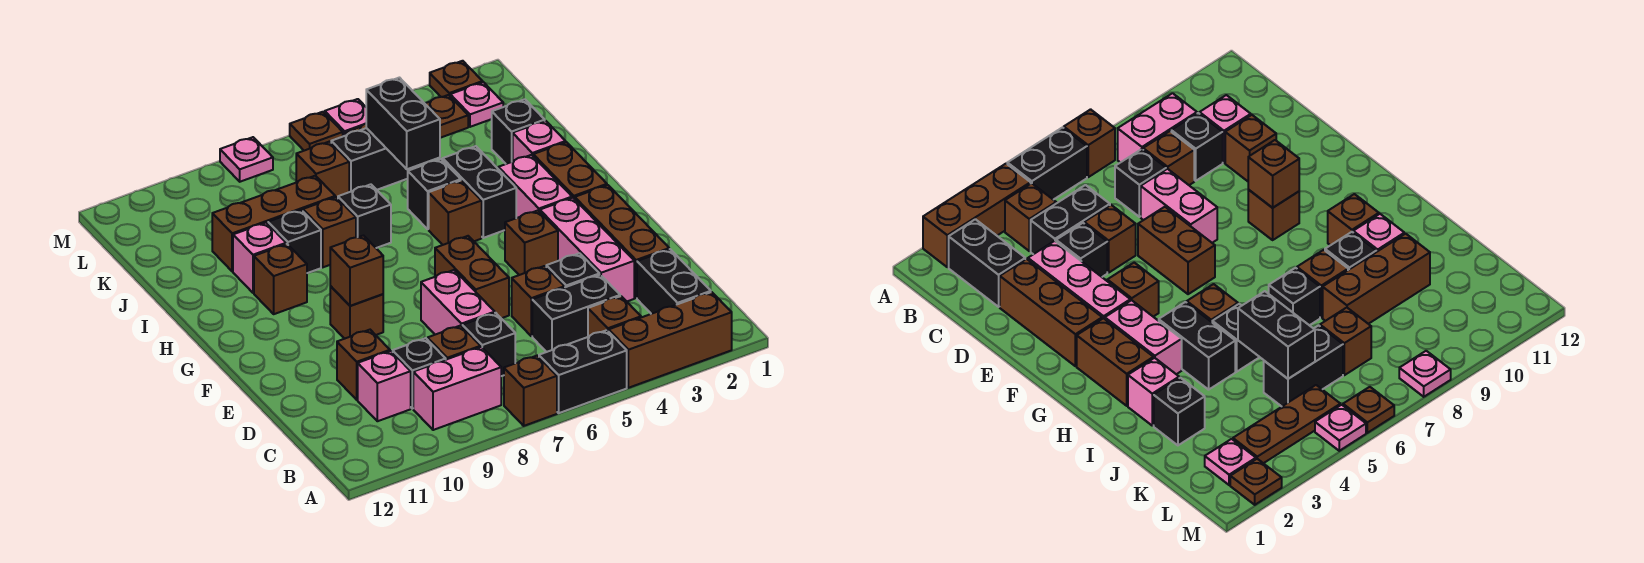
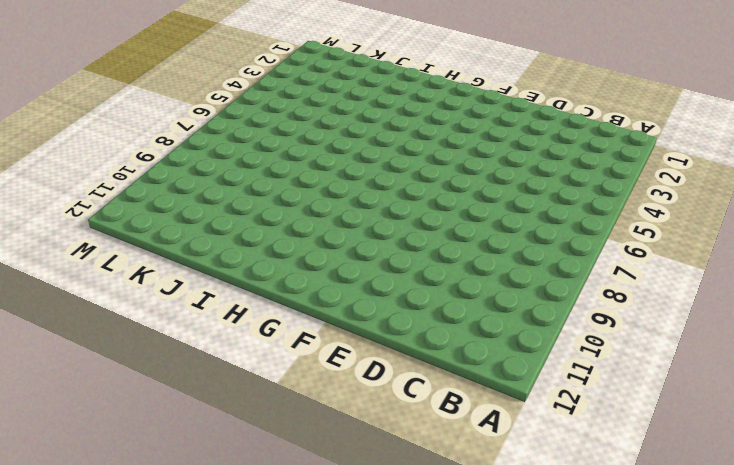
none -> brown 1x3 brick [609,292,732,388]
none -> black 1x2 brick [539,330,627,413]
none -> brown 1x1 brick [504,356,557,426]
none -> black 1x2 brick [637,249,711,314]

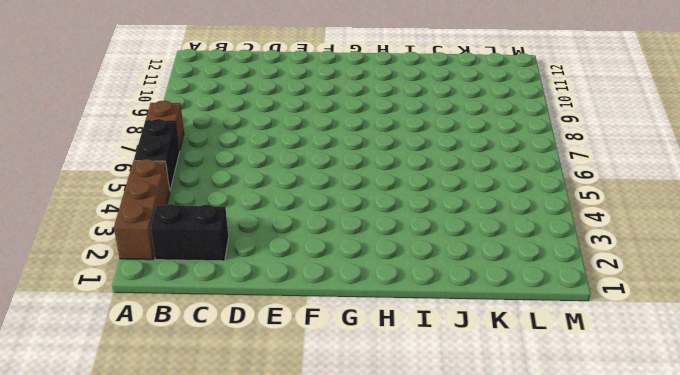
none -> brown 1x1 brick [588,296,641,337]
none -> pink 1x2 brick [413,347,501,430]
none -> black 1x2 brick [532,275,620,352]
none -> black 1x1 brick [462,313,515,376]

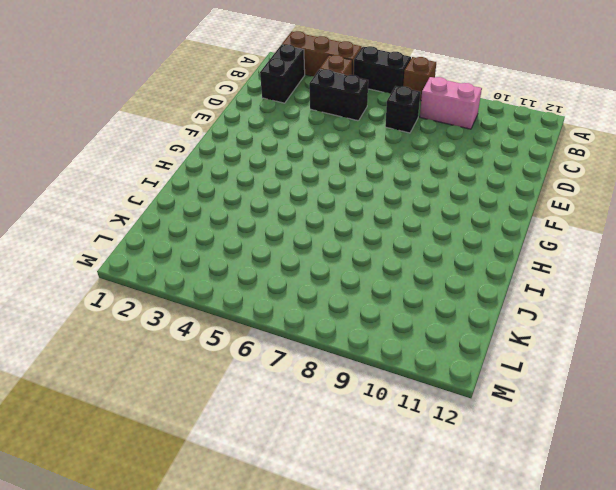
none -> brown 1x1 brick [428,325,481,360]
none -> black 1x1 brick [393,338,446,409]
none -> pink 1x1 brick [358,351,411,421]
none -> brown 1x3 brick [575,185,669,298]

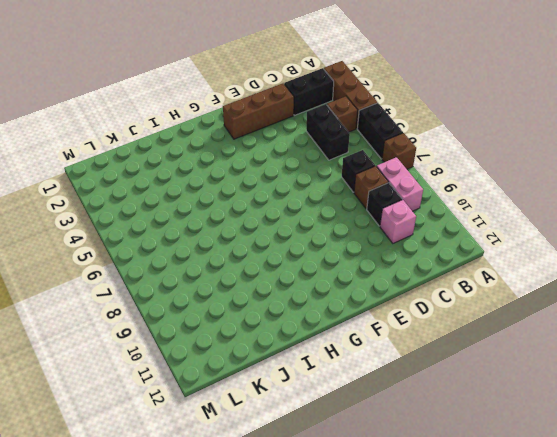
none -> pink 1x3 brick [540,198,634,301]
none -> black 1x1 brick [546,253,599,287]
none -> brown 1x1 brick [512,266,565,336]
none -> pink 1x2 brick [421,270,495,335]

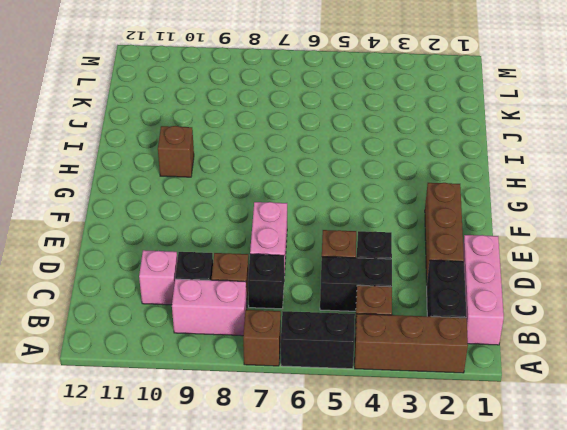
pink 1x3 brick [463,235,504,345] -> pink 1x3 brick moved to [540,198,634,301]
none -> brown 1x1 brick [337,330,390,400]
none -> brown 1x2 brick [435,236,509,318]
none -> brown 1x1 brick [505,211,558,275]
none -> brown 1x1 brick [330,286,383,339]

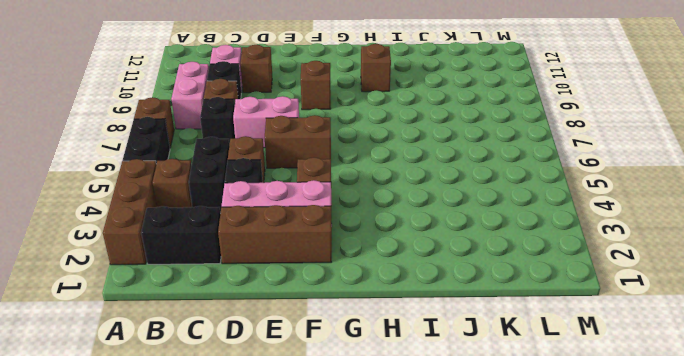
none -> brown 1x2 brick [533,142,607,199]
none -> pink 1x2 brick [498,155,572,218]
none -> black 1x2 brick [443,146,516,238]
none -> brown 1x1 brick [429,180,482,245]

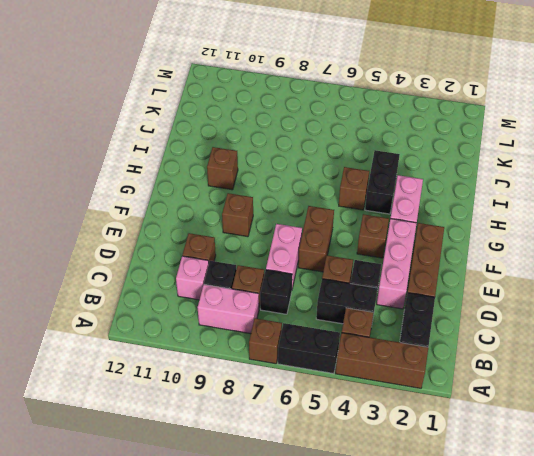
none -> brown 1x2 brick [533,142,607,199]
none -> pink 1x1 brick [513,121,566,161]
none -> black 1x1 brick [408,159,461,229]
none -> black 1x1 brick [338,184,391,248]

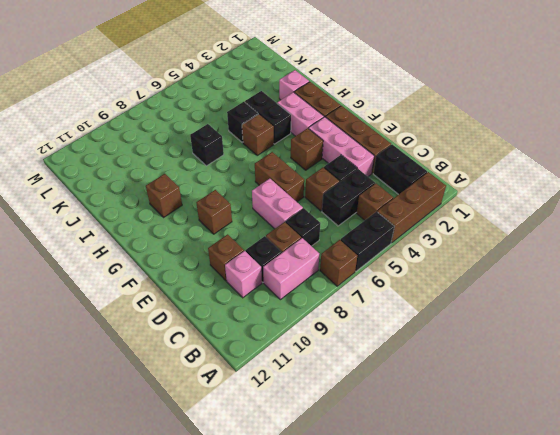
none -> brown 1x1 brick [303,197,356,267]
none -> black 1x1 brick [268,210,321,273]
none -> pink 1x1 brick [233,223,286,293]
none -> black 1x1 brick [492,99,545,164]

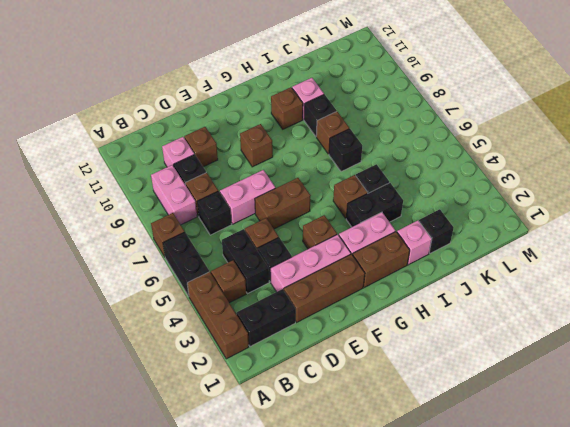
none -> brown 1x3 brick [212,176,335,271]
none -> black 1x2 brick [331,128,419,192]
none -> brown 1x1 brick [296,142,349,198]
none -> pink 1x1 plate [450,82,503,127]

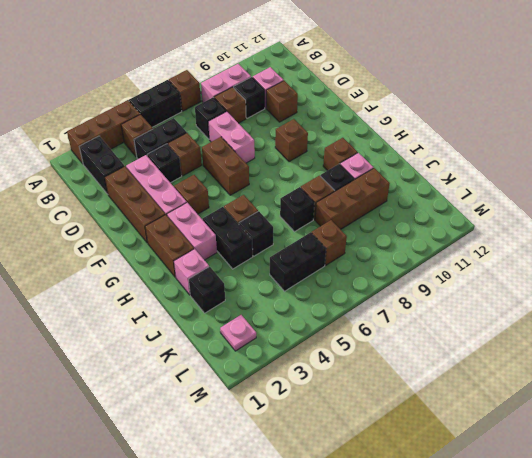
none -> brown 1x3 plate [345,95,468,138]
none -> brown 1x1 plate [430,61,483,97]
none -> pink 1x1 plate [325,99,366,136]
none -> brown 1x1 plate [290,112,343,151]

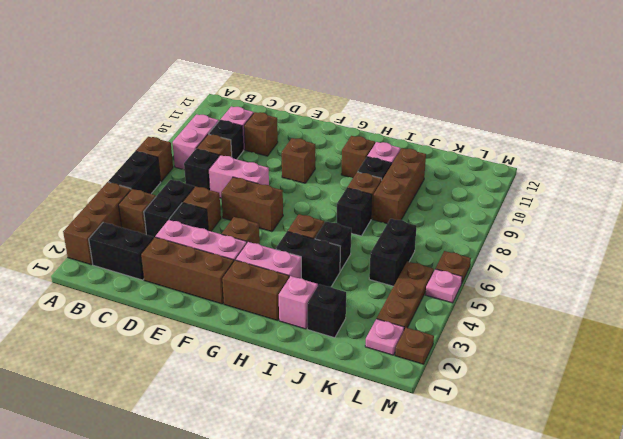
none -> brown 1x1 brick [296,142,349,198]
none -> pink 1x1 plate [220,137,273,182]
none -> brown 1x1 brick [330,236,383,306]
none -> black 1x2 brick [366,78,440,169]

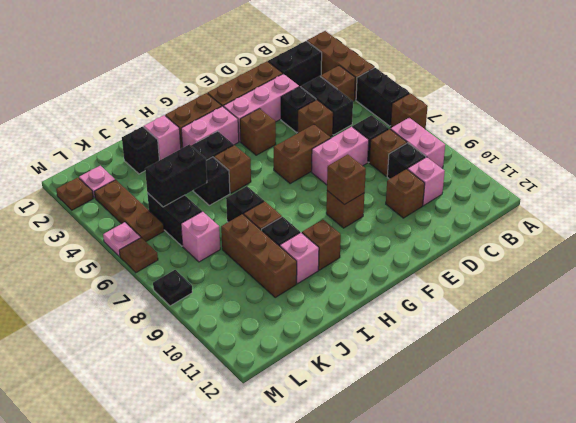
pink 1x1 brick [181,211,220,262] -> brown 1x1 brick [296,142,349,198]
black 1x1 plate [153,270,192,306] -> pink 1x1 plate [220,137,273,182]

